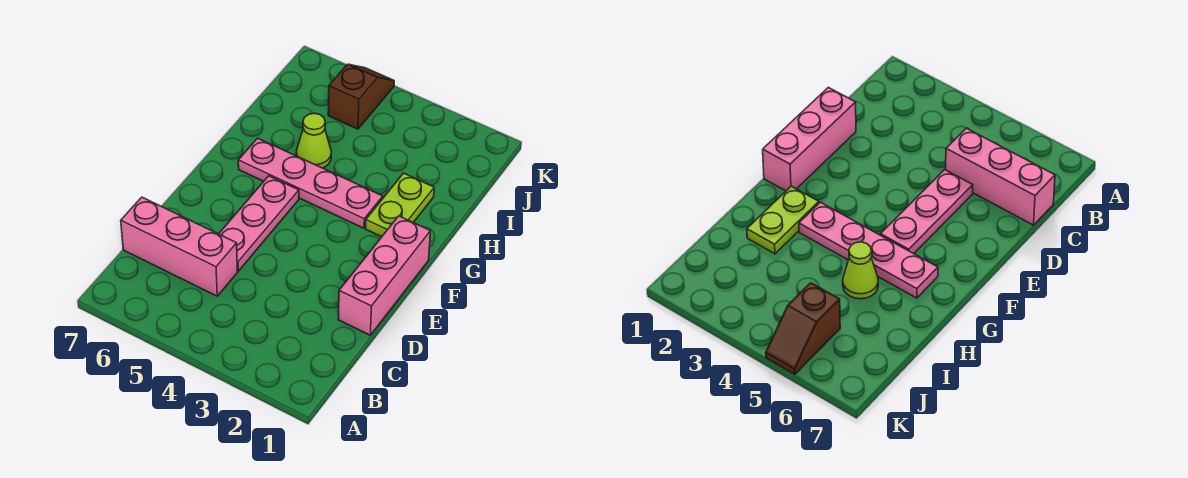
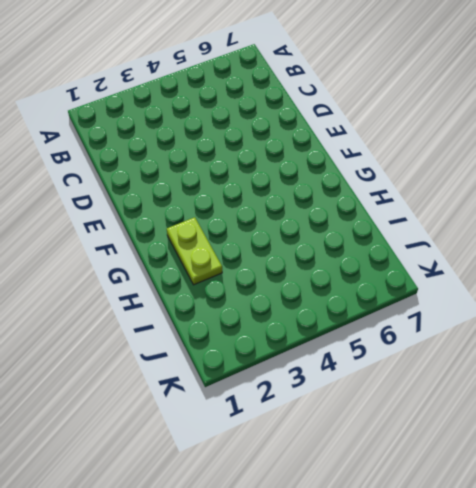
none -> pink 1x3 brick [121,197,238,296]
none -> pink 1x3 brick [338,216,431,335]

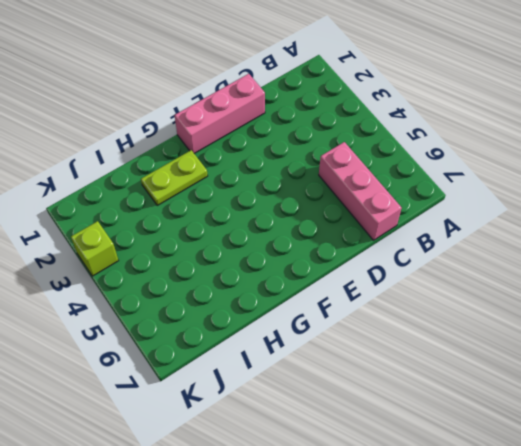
lime 1x1 brick [71,221,119,276] -> none
none -> pink 1x3 plate [219,176,299,271]
none -> pink 1x4 plate [238,138,383,228]

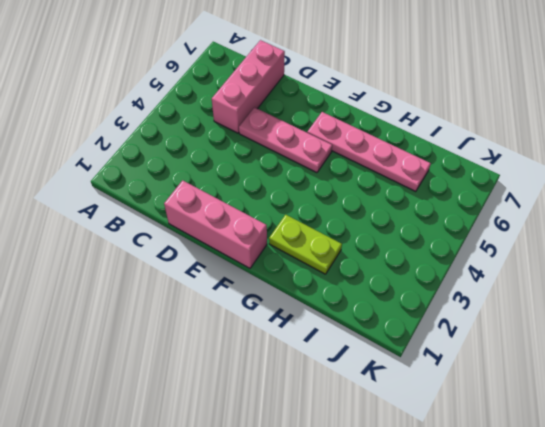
pink 1x4 plate [307,112,431,192] -> pink 1x4 plate turned to [238,138,383,228]
none -> lime 1x1 cone [296,113,331,168]
none -> brown 1x2 slope [328,64,394,129]

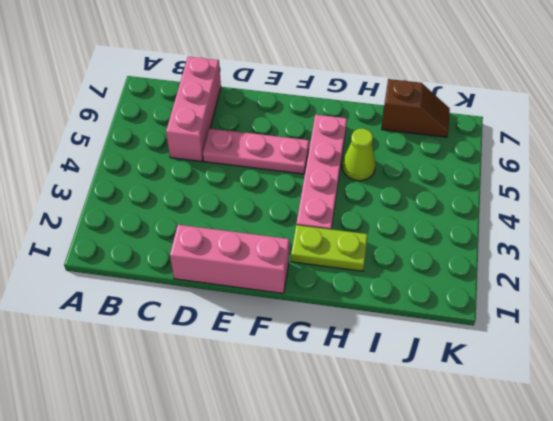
brown 1x2 slope [382,79,450,137] -> brown 1x2 slope moved to [328,64,394,129]

